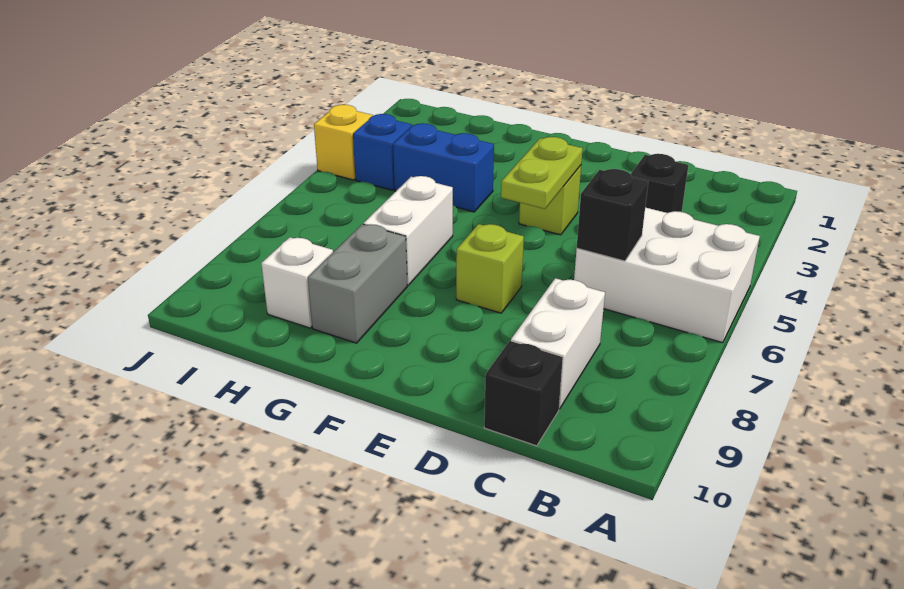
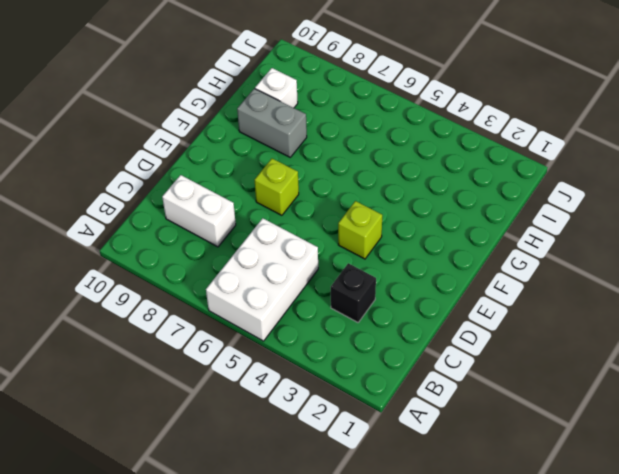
none -> black 1x1 brick [484,341,563,446]
none -> blue 1x2 brick [393,123,494,212]
none -> white 1x2 brick [363,176,453,285]

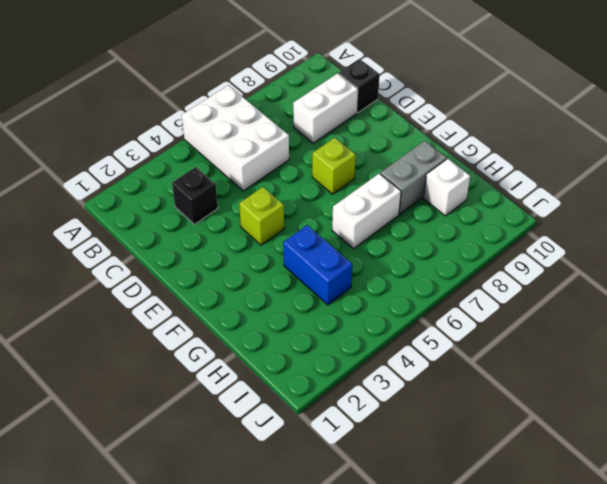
none -> blue 1x1 brick [353,114,412,190]
none -> yellow 1x1 brick [314,105,373,180]
none -> black 1x1 brick [577,169,648,261]

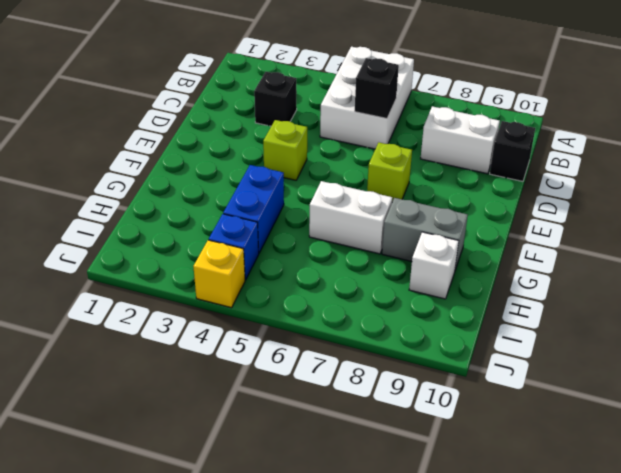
none -> lime 1x2 plate [501,137,583,209]

